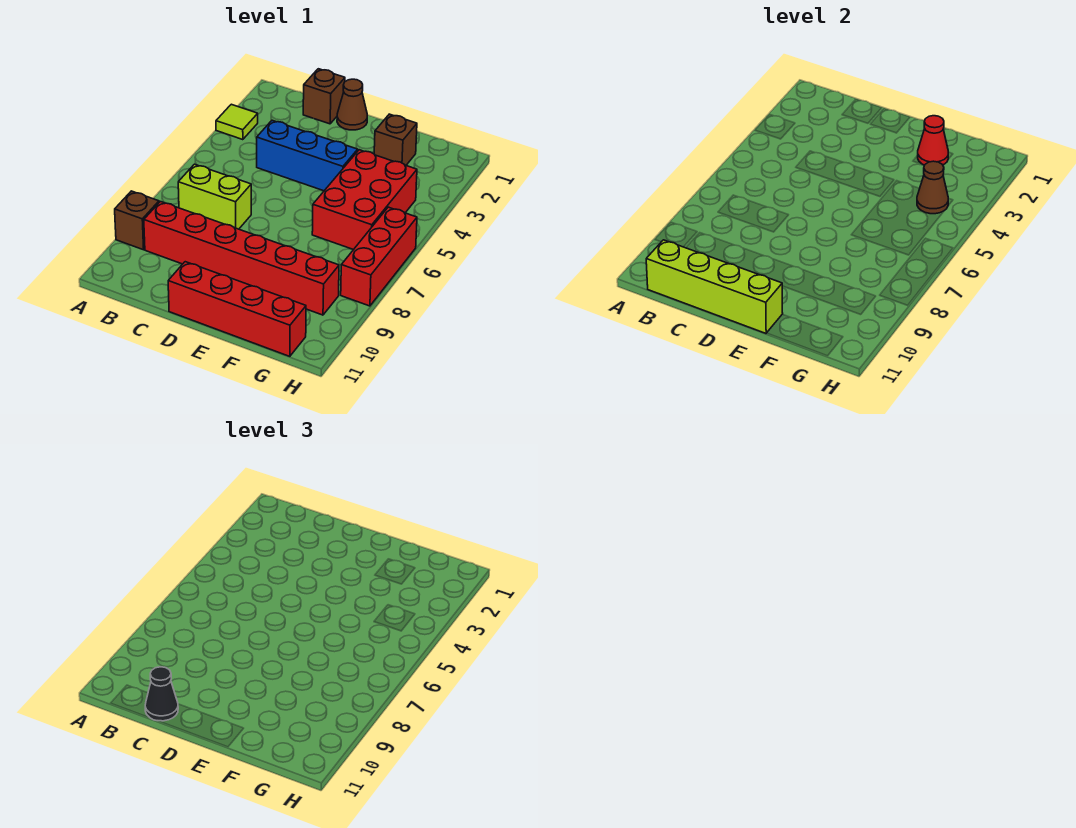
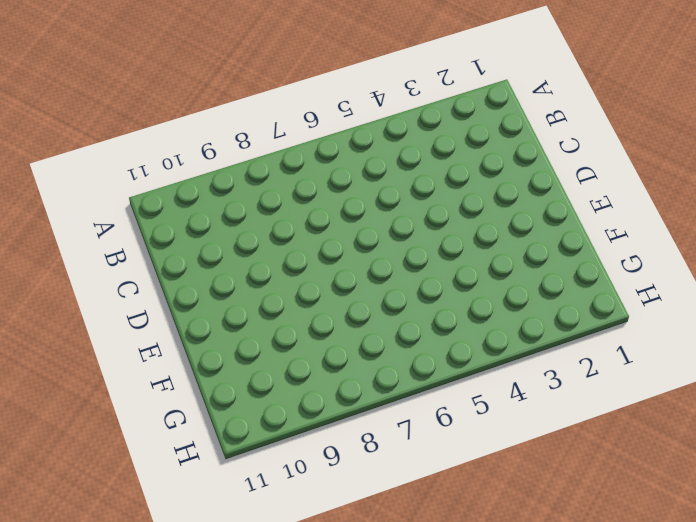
none -> lime 1x1 tile [216,104,258,140]
none -> brown 1x1 brick [115,191,159,250]
none -> lime 1x2 brick [178,164,251,229]

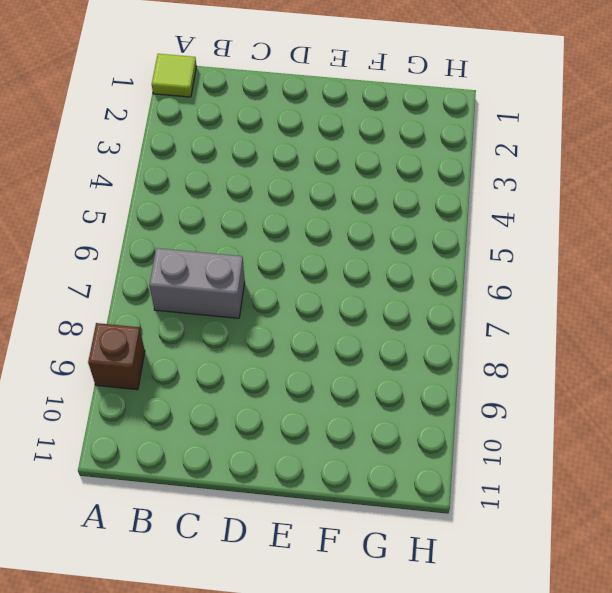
lime 1x1 tile [152,54,196,97] -> lime 1x1 tile moved to [216,104,258,140]
grey 1x2 brick [149,248,245,318] -> lime 1x2 brick [178,164,251,229]
none -> red 1x6 brick [144,202,339,315]
none -> brown 1x1 brick [303,69,345,124]
none -> blue 1x3 brick [257,120,358,191]

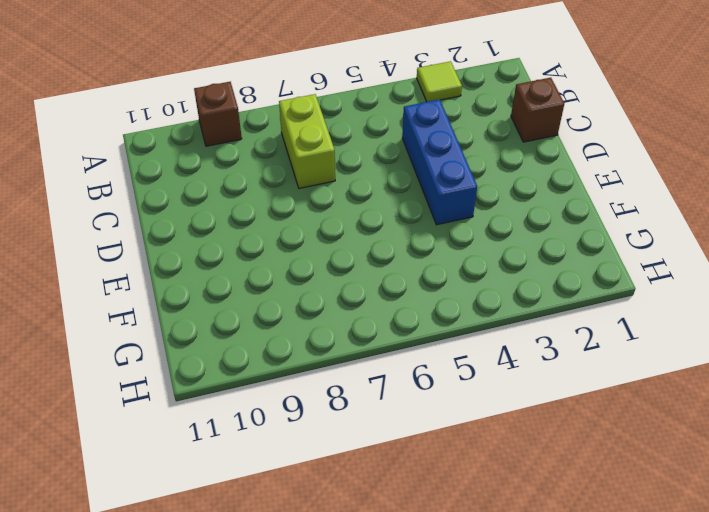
none -> red 1x6 brick [144,202,339,315]
none -> brown 1x1 cone [337,79,367,130]
none -> red 1x4 brick [168,262,306,356]

